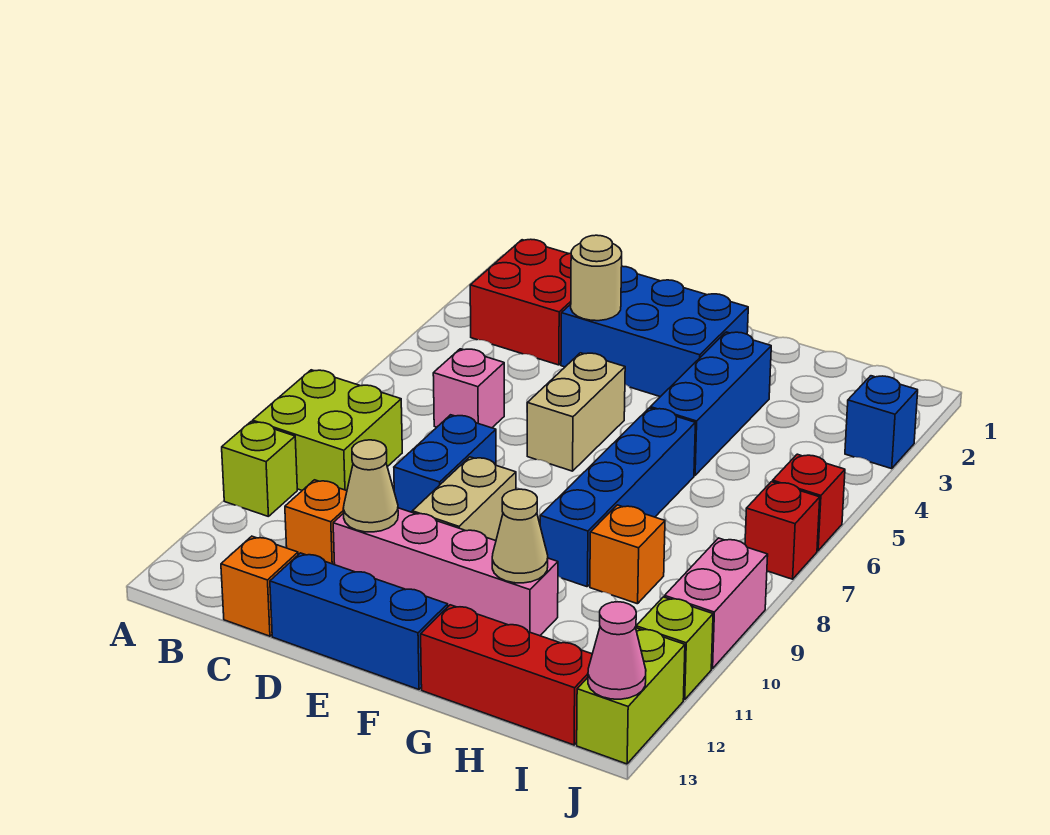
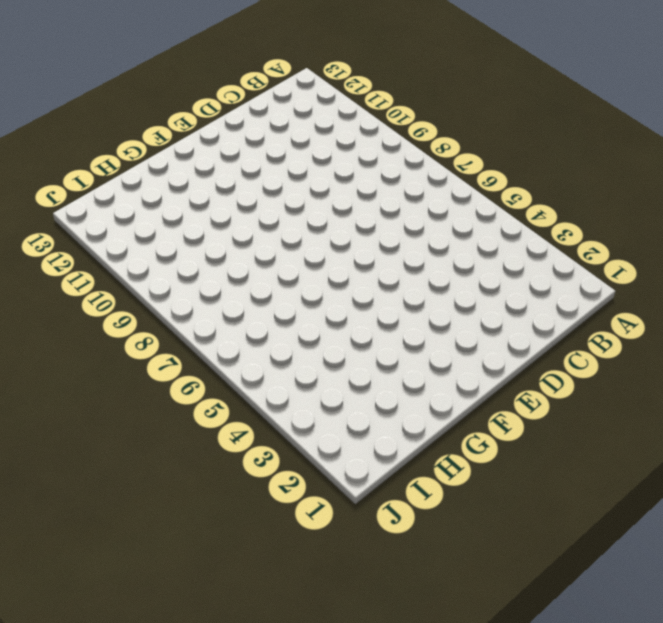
none -> lime 2x2 brick [253,370,402,491]
none -> lime 1x1 brick [222,422,297,517]
none -> red 2x2 brick [470,239,571,365]

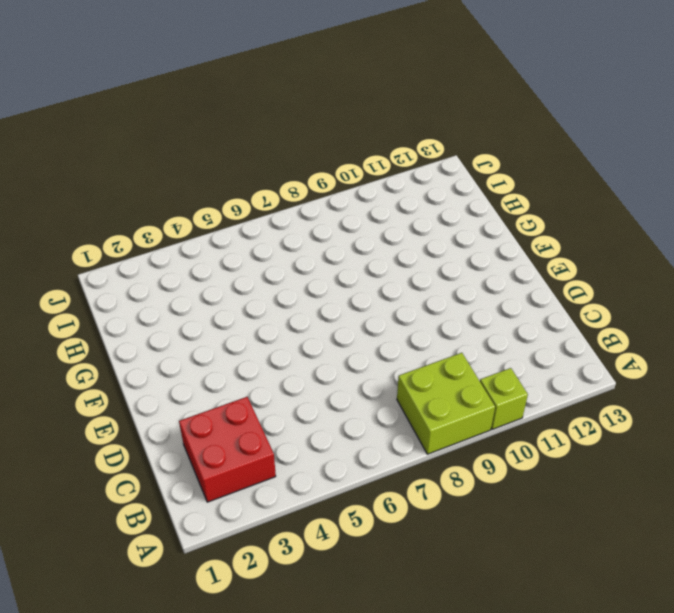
none -> pink 1x1 brick [433,349,504,428]
none -> orange 1x1 brick [285,480,347,565]
none -> orange 1x1 brick [221,536,298,636]

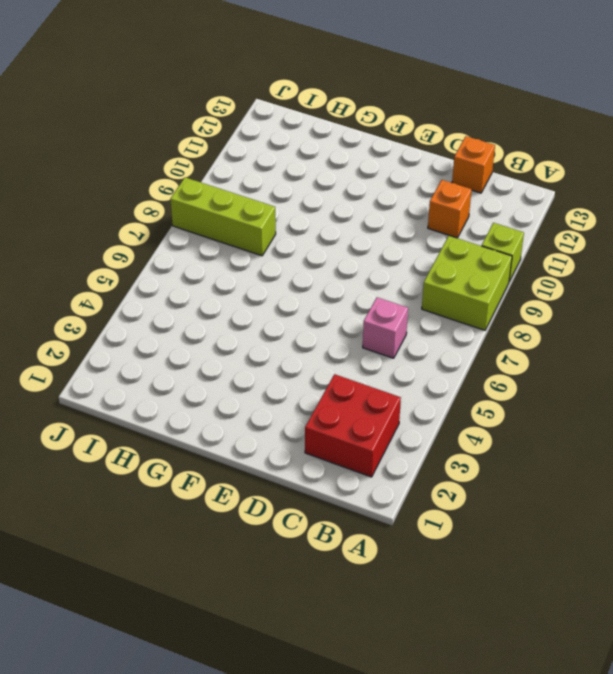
lime 1x3 brick [170,177,276,256] -> none
none -> blue 2x3 brick [561,266,748,397]
none -> blue 1x2 brick [394,415,496,512]
none -> pink 1x4 brick [333,508,558,636]

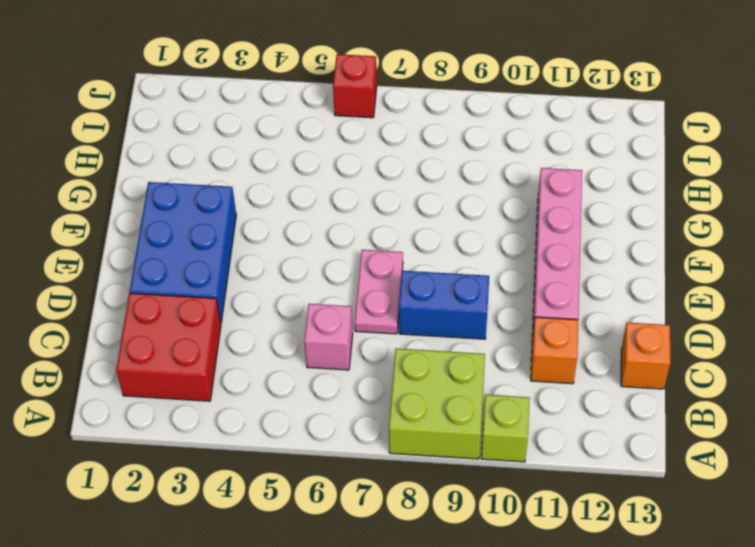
pink 1x2 plate [355,250,403,334] -> none
none -> blue 1x3 brick [270,553,448,689]
none -> tan 1x2 brick [527,353,625,471]
none -> tan 1x2 brick [412,457,516,541]

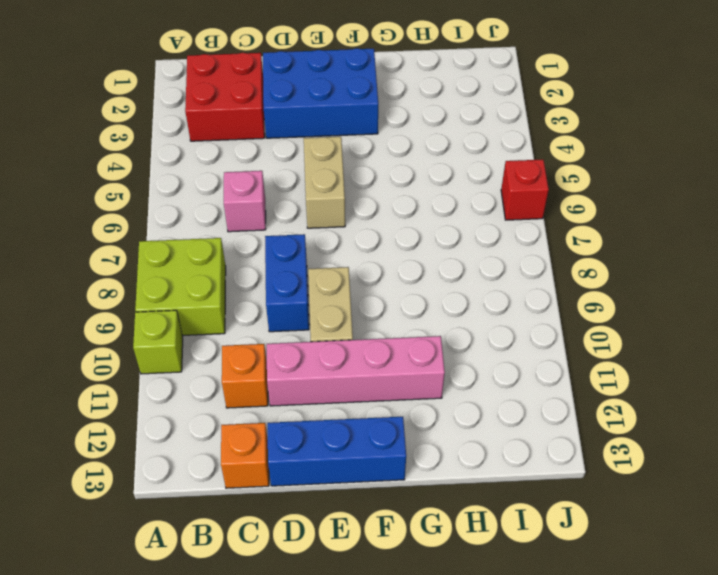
none -> blue 1x3 brick [650,332,771,475]
none -> blue 1x4 brick [540,408,695,587]
none -> red 1x3 brick [421,605,592,745]

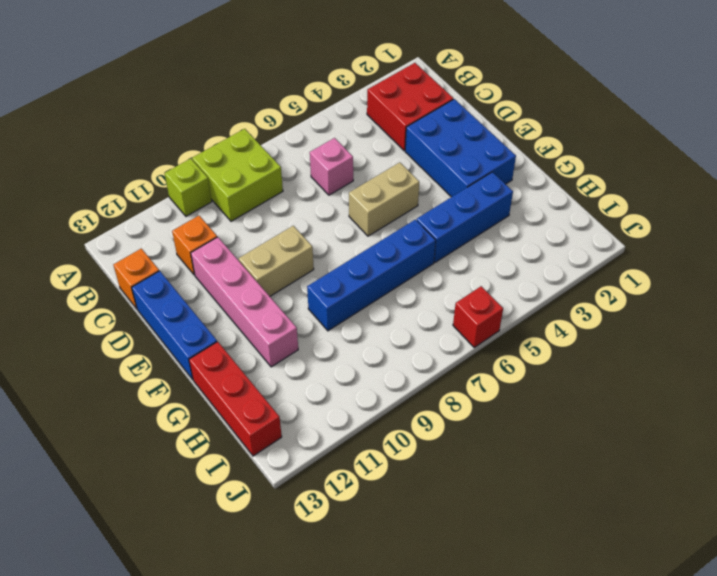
none -> blue 1x2 brick [394,415,496,512]
none -> orange 1x1 brick [590,505,665,604]
none -> blue 1x1 brick [845,376,918,469]

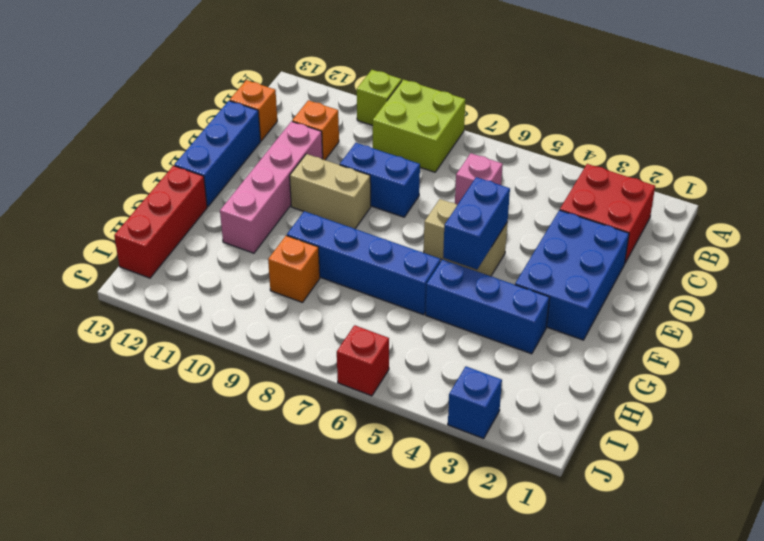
blue 1x2 brick [443,177,510,270] -> none
none -> red 1x1 brick [745,482,820,579]
none -> pink 1x2 brick [665,538,768,669]
none -> lime 1x1 brick [636,597,713,700]

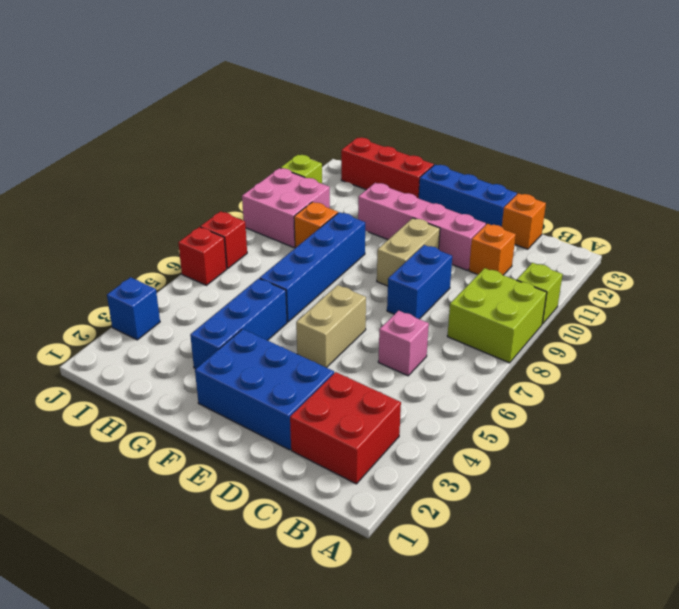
pink 2x2 brick [242,168,330,247] -> pink 1x2 brick [665,538,768,669]
none -> lime 1x2 brick [577,628,685,764]
none -> tan 1x1 round brick [571,235,622,321]
none -> tan 1x1 cone [343,440,398,532]

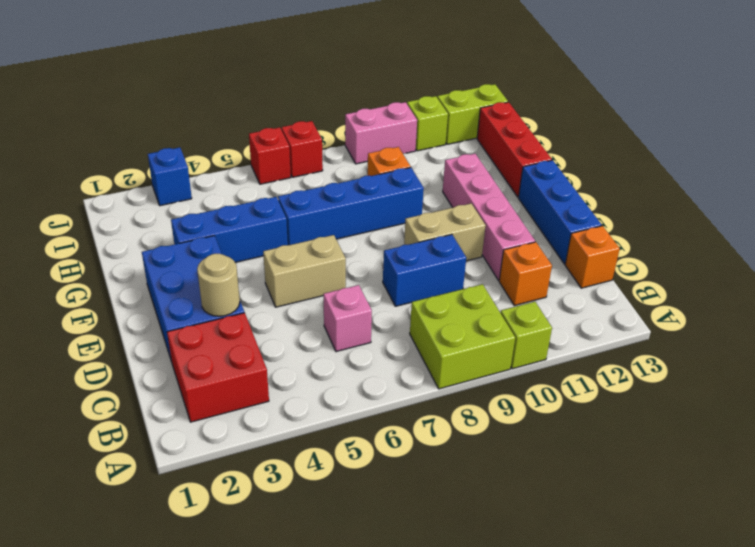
none -> tan 1x1 cone [343,440,398,532]
none -> tan 1x1 cone [492,489,548,583]
none -> pink 1x1 cone [588,602,646,699]

